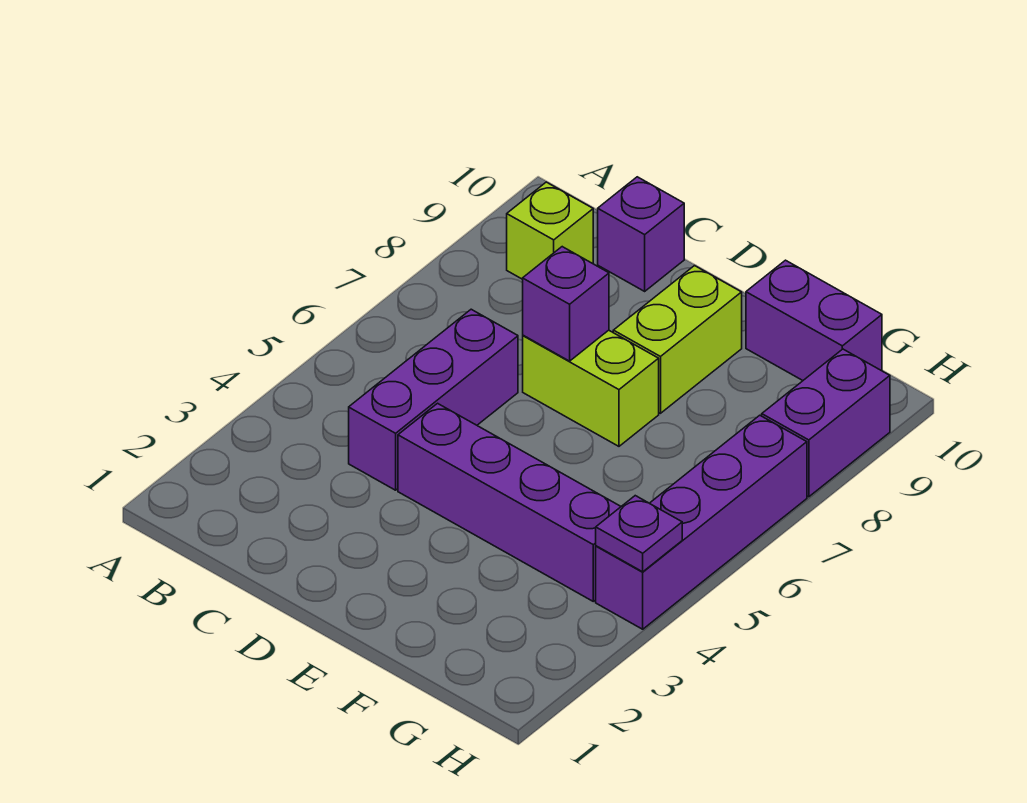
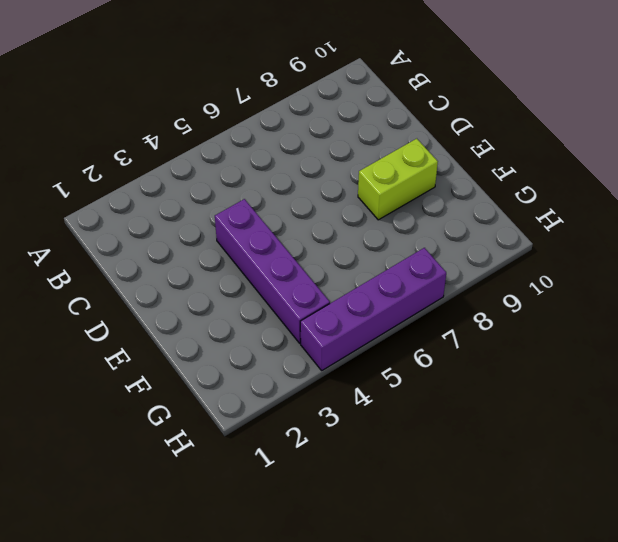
none -> lime 1x1 brick [507,182,593,279]
none -> purple 1x3 brick [349,309,518,490]

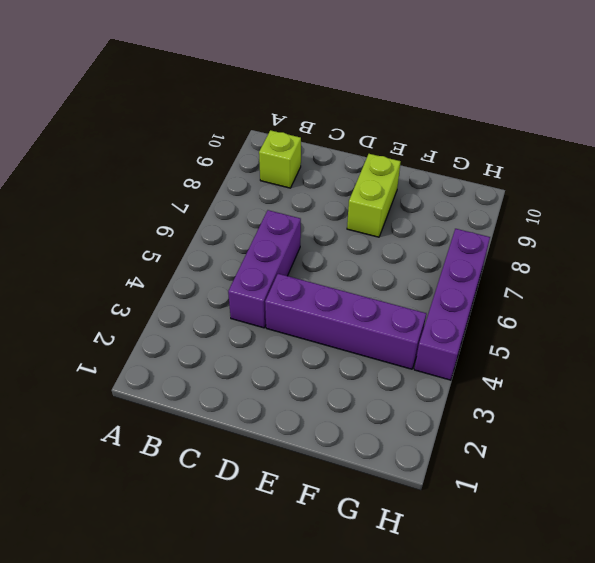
none -> purple 1x1 brick [598,177,684,291]
none -> lime 1x2 brick [523,330,659,446]

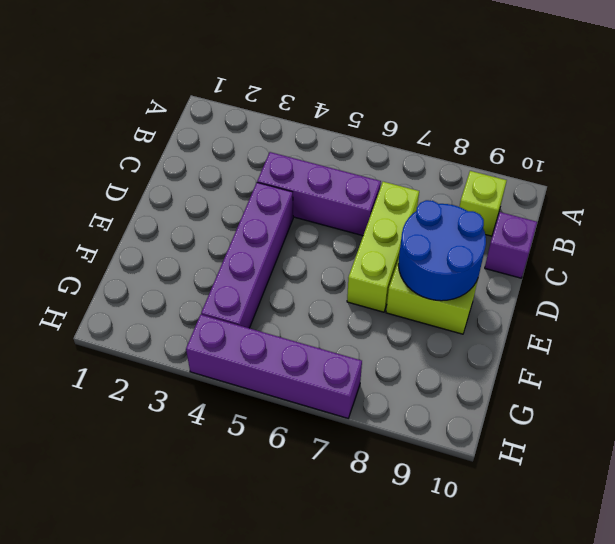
lime 1x3 brick [347,182,419,312] -> lime 1x2 brick [523,330,659,446]
blue 2x2 round brick [398,200,486,301] -> none
none -> purple 1x2 brick [746,260,882,380]
none -> purple 1x2 brick [762,349,890,497]

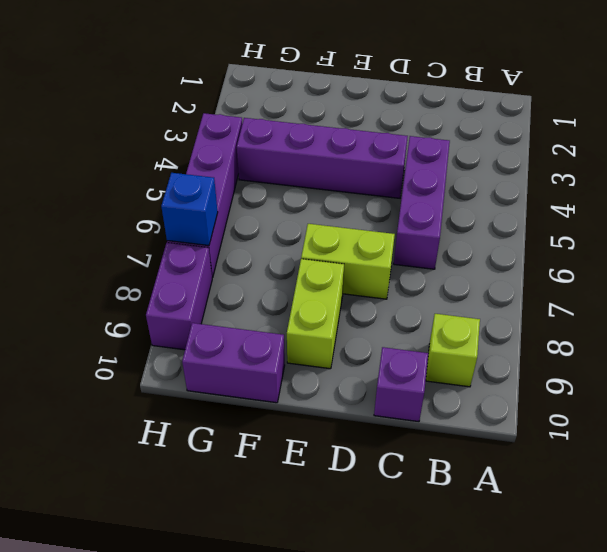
blue 1x1 brick [161,173,218,246] -> none
none -> purple 1x1 brick [523,247,609,361]
none -> purple 1x1 plate [596,496,682,572]

